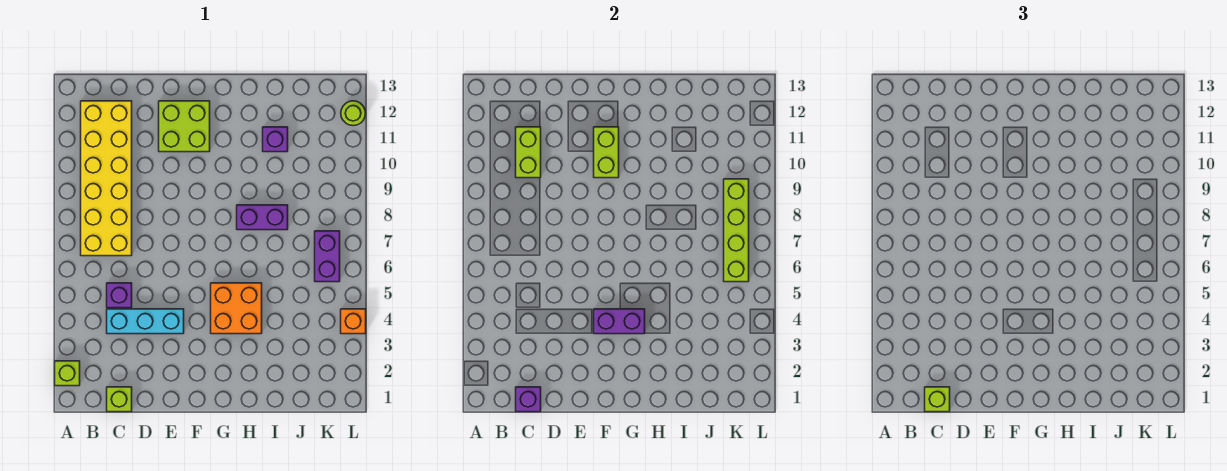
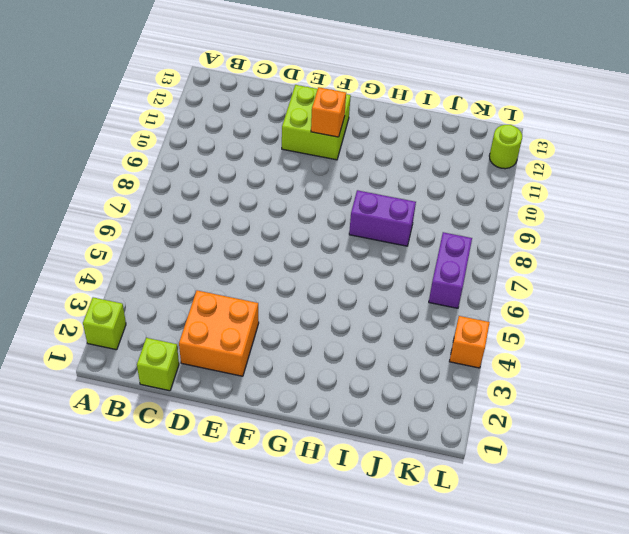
orange 2x2 brick [179,290,259,376] -> orange 2x2 brick moved to [211,283,262,334]
orange 1x1 brick [311,87,346,137] -> lime 1x2 brick [594,127,619,178]
none -> yellow 2x6 brick [81,101,132,256]
none -> cyan 1x3 brick [107,309,184,334]
none -> purple 1x1 brick [107,283,132,308]

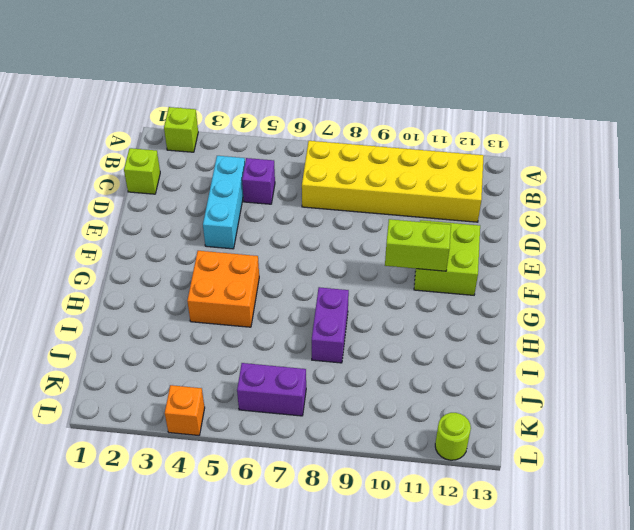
none -> purple 1x1 brick [263,127,288,152]
none -> purple 1x1 brick [516,387,541,412]
none -> lime 1x2 brick [516,127,541,178]

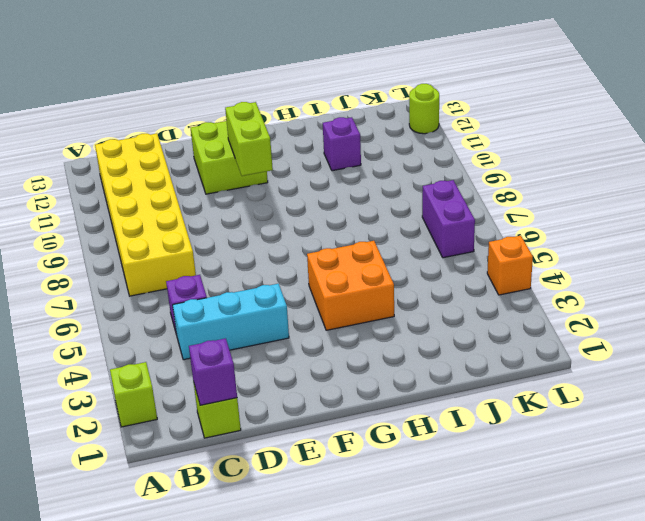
none -> purple 1x2 brick [237,205,288,230]
none -> lime 1x2 brick [516,127,541,178]
none -> purple 1x2 brick [594,309,645,334]

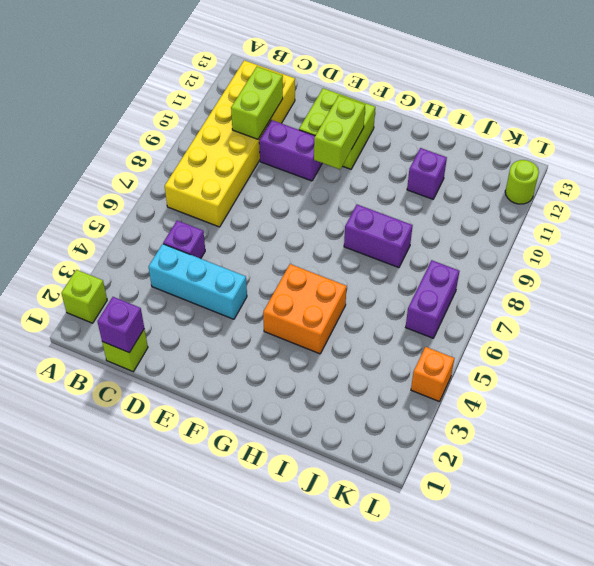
purple 1x2 brick [259,120,322,181] -> purple 1x2 brick moved to [594,309,645,334]
none -> lime 1x4 brick [724,179,749,282]
none -> lime 1x1 brick [925,387,950,412]

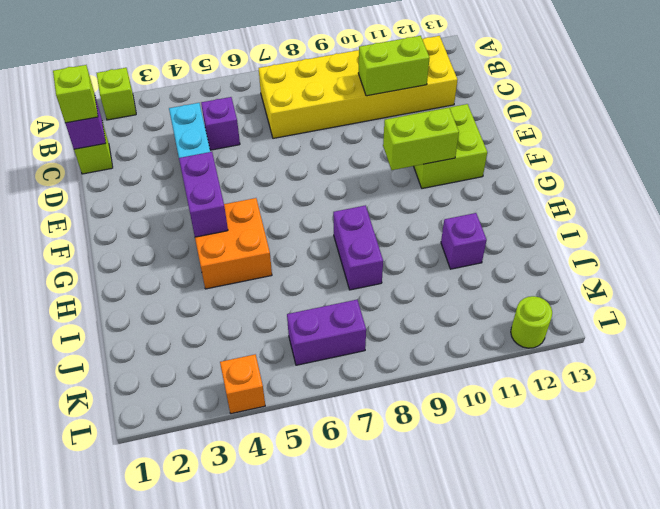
none -> lime 1x4 brick [724,179,749,282]

